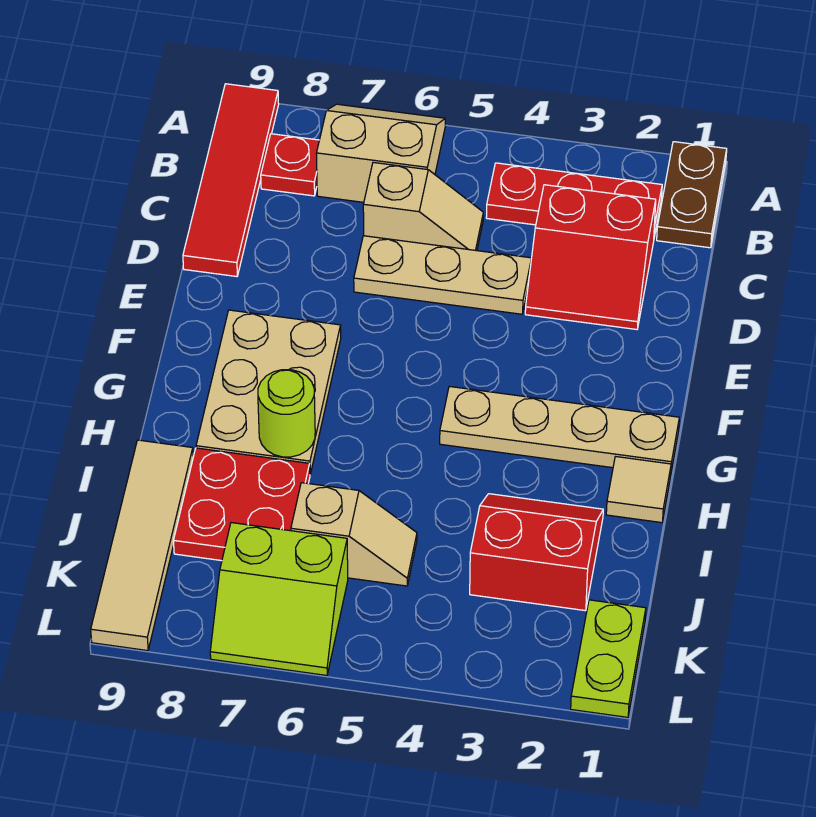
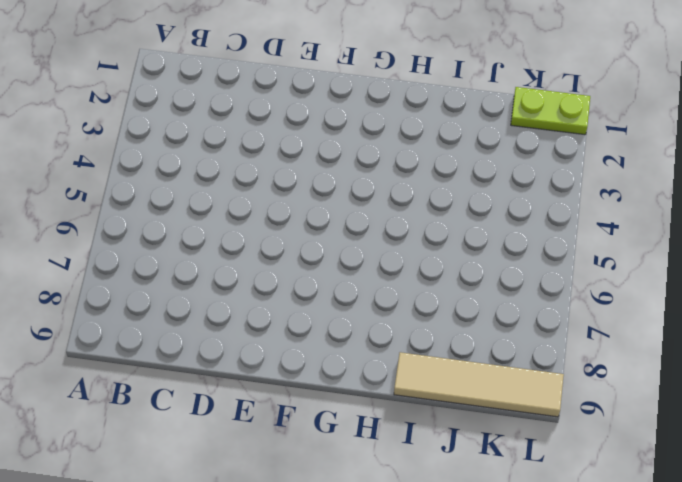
none -> brown 1x2 plate [657,142,727,248]
none -> tan 2x2 slope [317,104,445,202]
none -> red 1x4 tile [183,84,279,277]

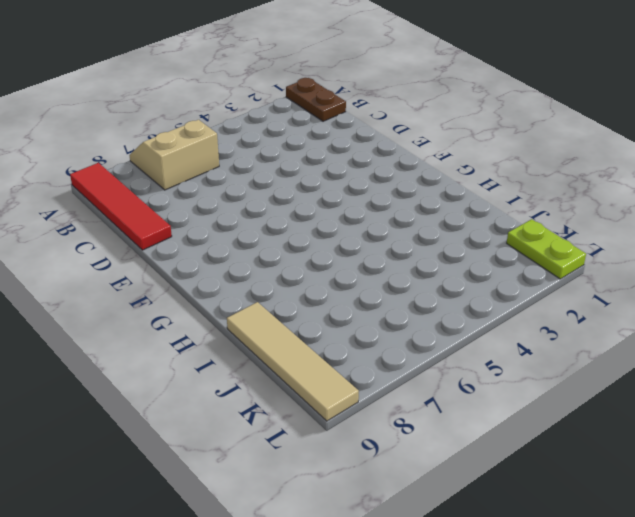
none -> red 1x3 plate [486,163,662,237]
none -> red 1x1 plate [261,134,319,196]
none -> red 2x2 slope [525,185,656,329]

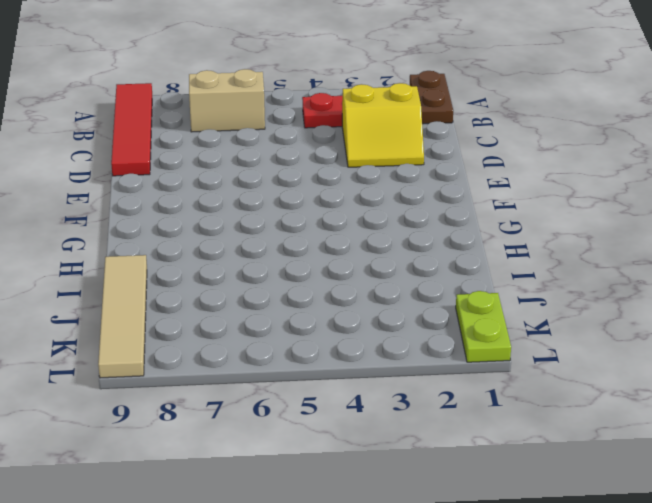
yellow 2x2 slope [342,83,424,167] -> red 2x2 slope [525,185,656,329]
none -> red 1x1 plate [261,134,319,196]
none -> tan 1x2 slope [363,162,483,251]
none -> tan 1x3 plate [354,236,531,314]

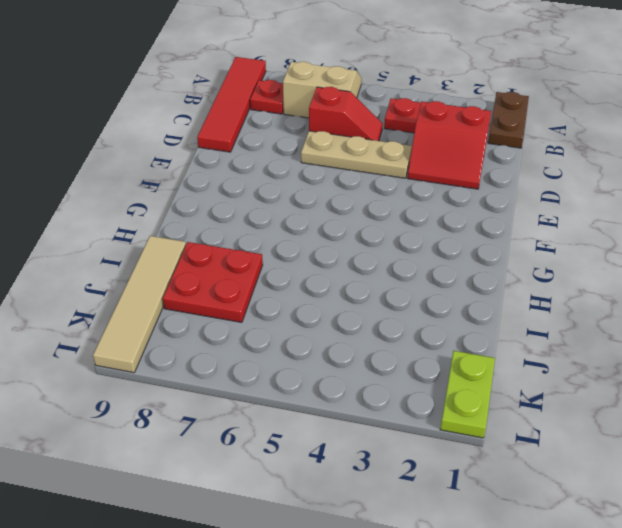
red 1x2 slope [309,87,383,141] -> tan 1x2 slope [363,162,483,251]
none -> tan 2x3 plate [196,310,341,474]
none -> tan 1x4 plate [440,386,679,471]
none -> tan 1x1 tile [606,457,671,523]

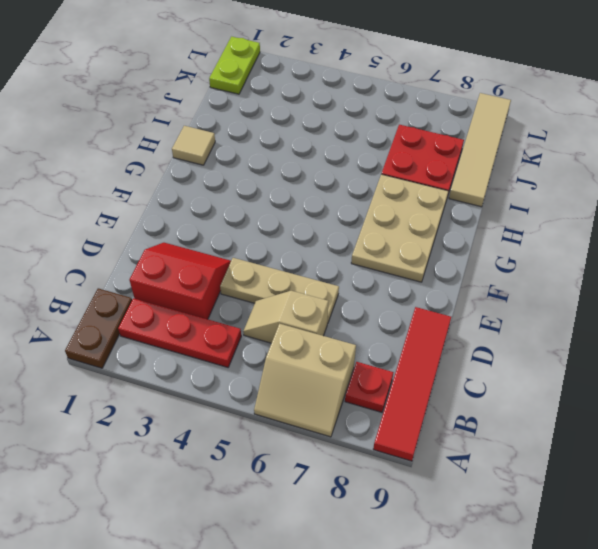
none -> tan 1x4 plate [440,386,679,471]
none -> red 2x2 slope [470,494,603,611]
none -> tan 1x2 slope [291,483,417,586]

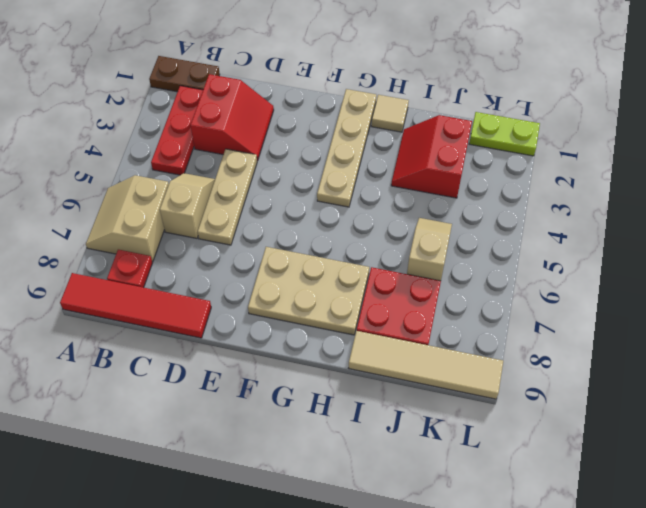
none -> lime 2x2 slope [210,523,348,675]
none -> lime 1x1 round brick [258,370,315,457]

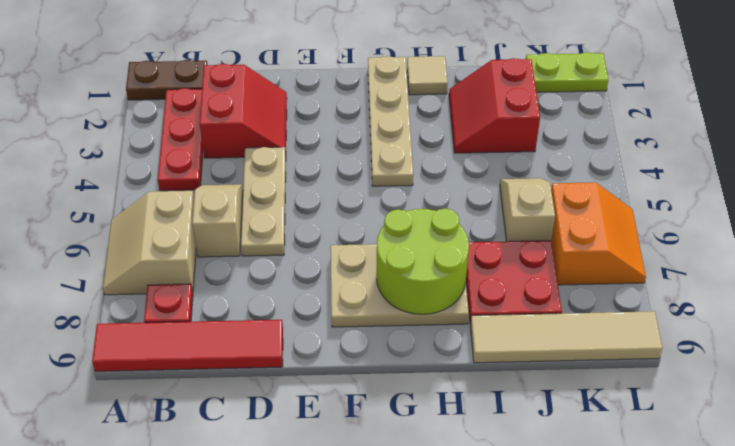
lime 2x2 round brick [377,208,469,314] -> lime 1x1 round brick [258,370,315,457]
orange 2x2 slope [551,182,646,285] -> lime 2x2 slope [210,523,348,675]

